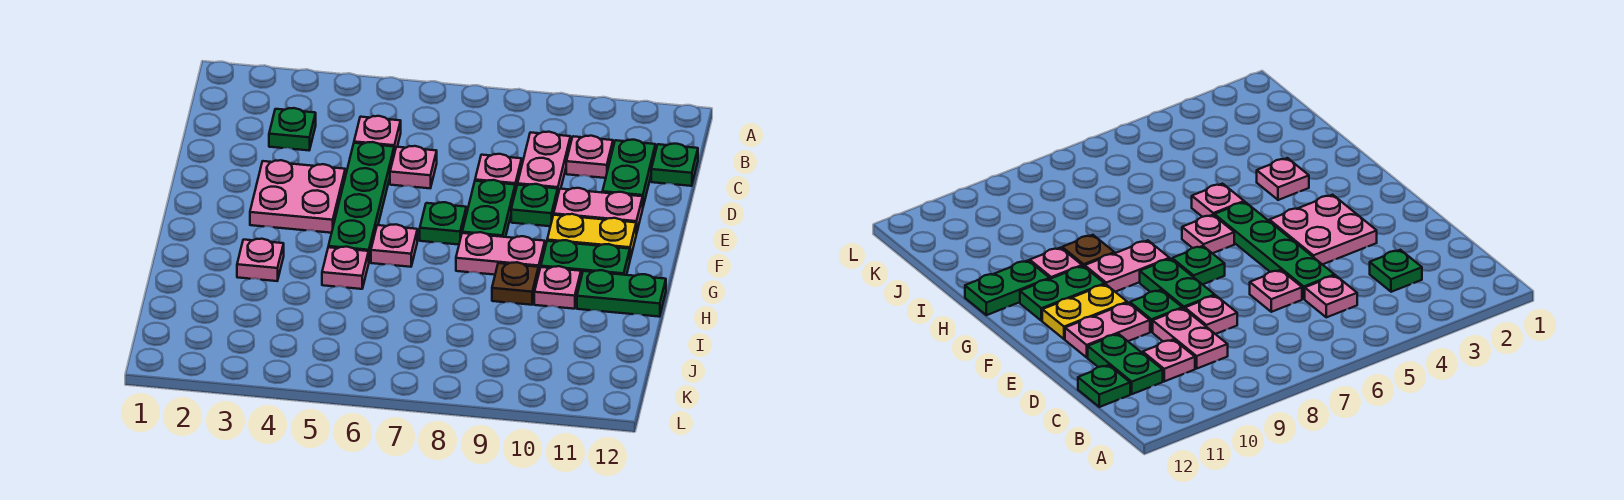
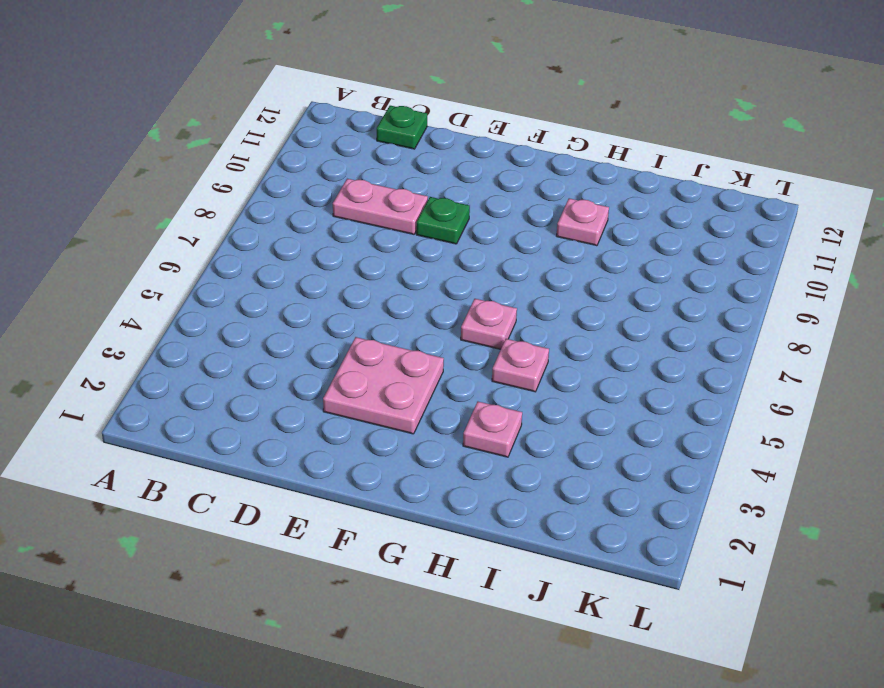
none -> green 1x1 plate [269,108,316,150]
none -> pink 1x1 plate [354,116,401,154]
none -> pink 1x1 plate [566,136,613,178]

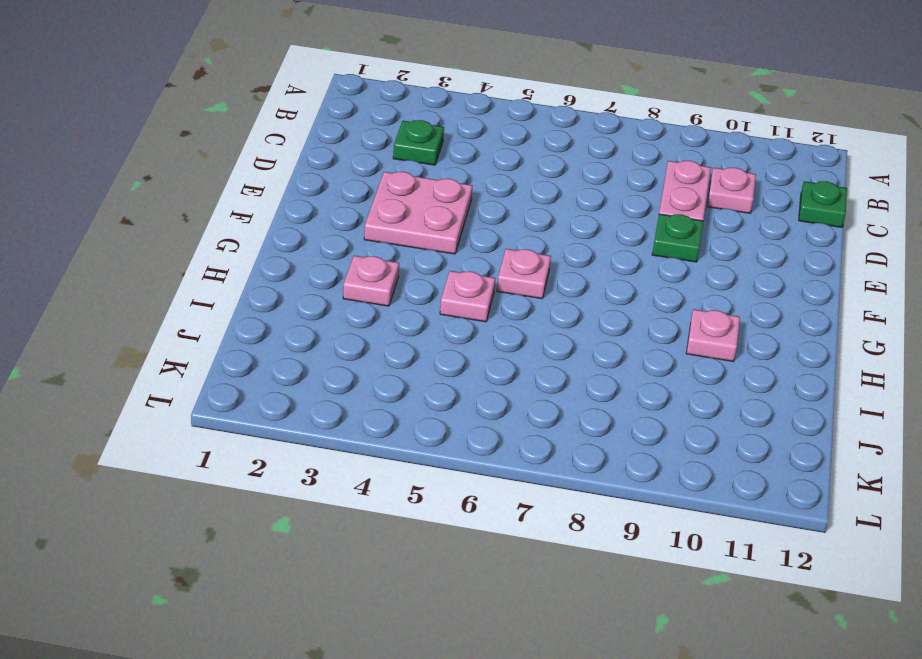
none -> pink 1x1 plate [354,116,401,154]
none -> green 1x2 plate [603,140,655,206]
none -> green 1x4 plate [328,142,394,261]

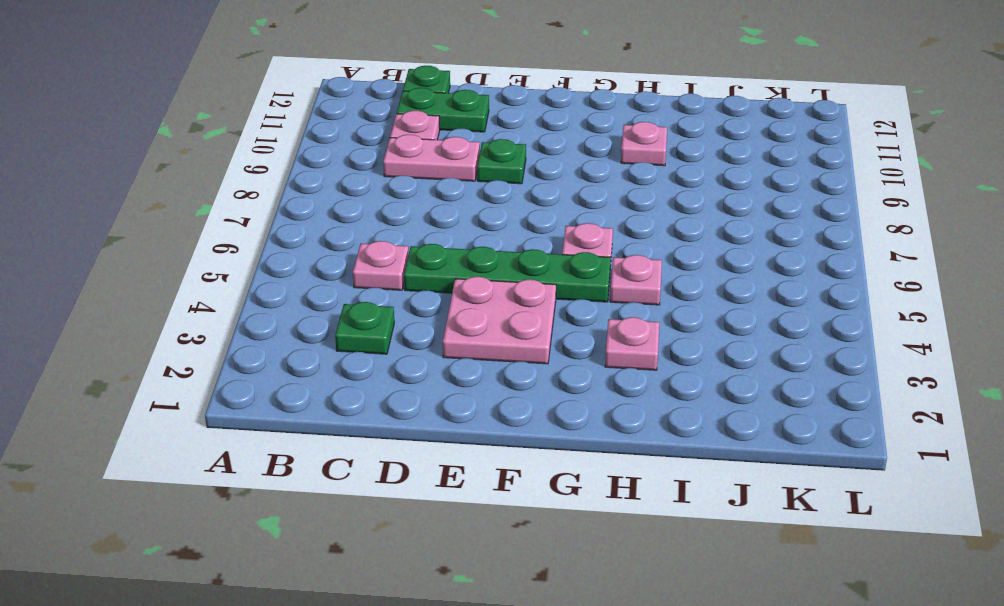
none -> pink 1x1 plate [390,146,437,188]
none -> pink 1x1 plate [475,154,522,192]
none -> green 1x2 plate [462,180,515,237]

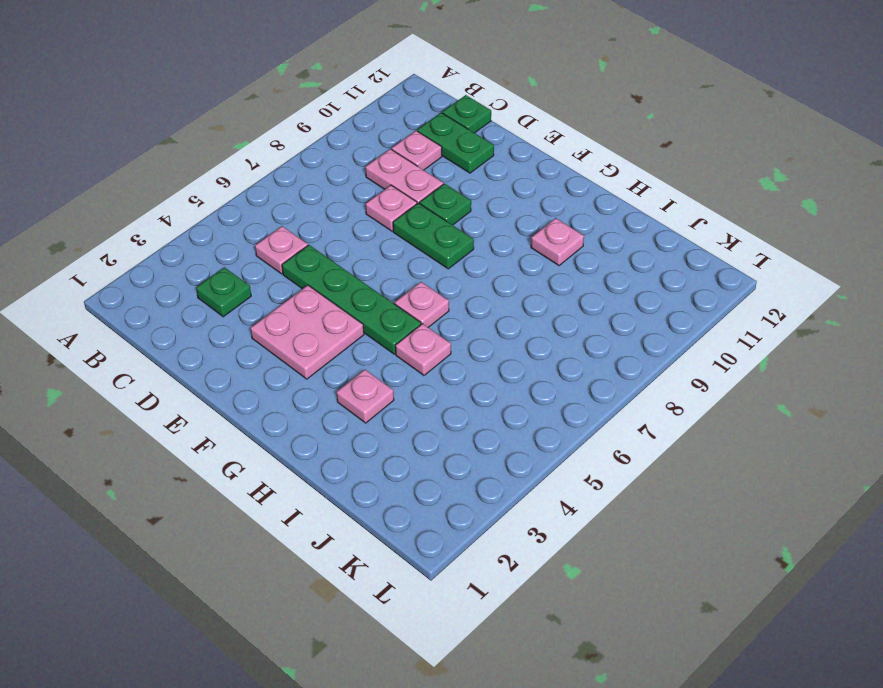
none -> pink 1x1 plate [390,146,437,188]
none -> pink 1x2 plate [554,188,643,234]
none -> green 1x1 plate [420,202,466,245]

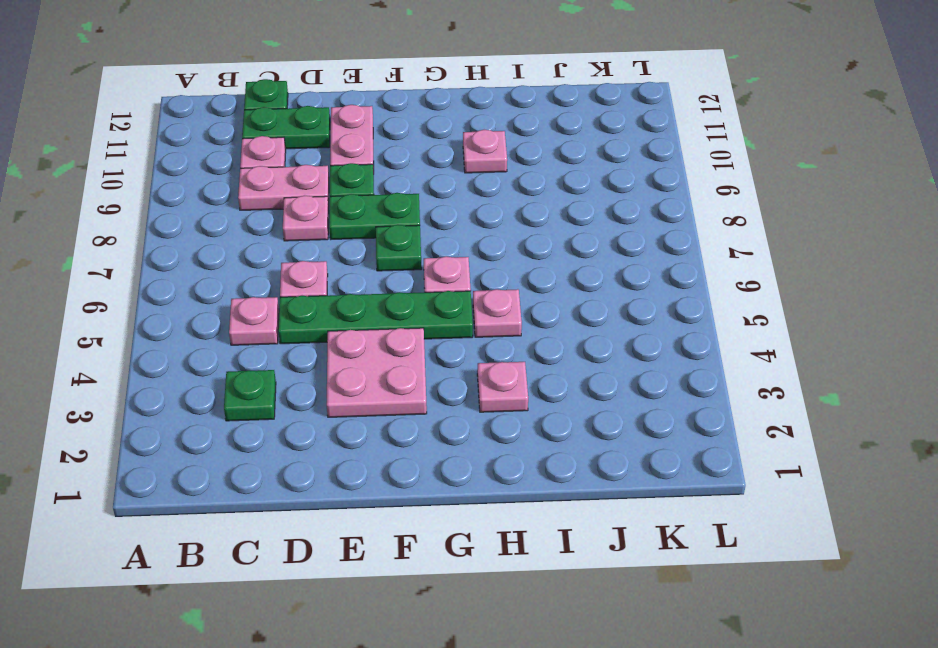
none -> yellow 1x2 plate [547,214,636,259]
none -> pink 1x2 plate [456,232,545,275]
none -> green 1x2 plate [541,240,630,277]

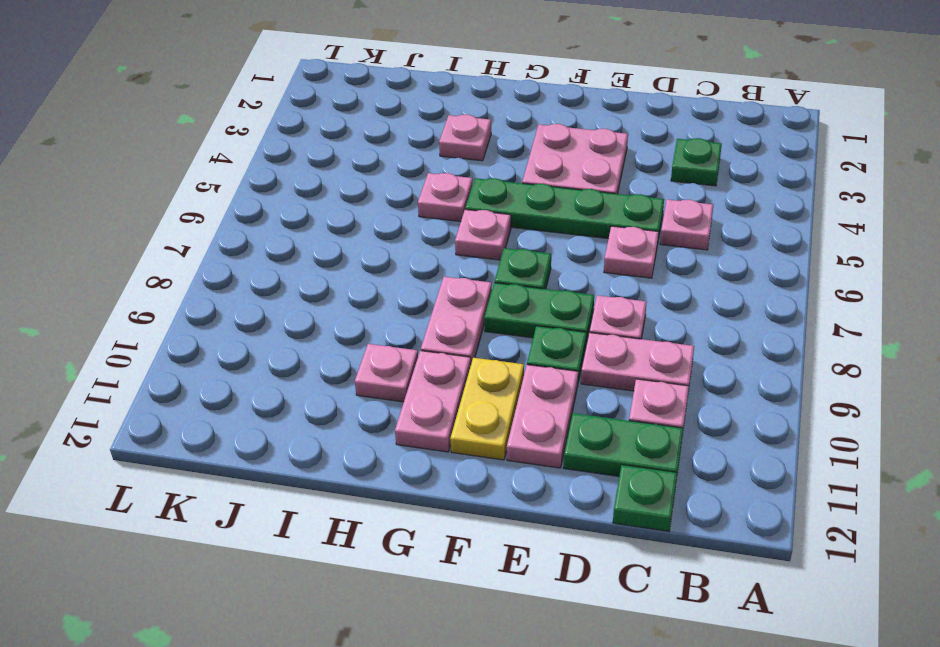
pink 1x2 plate [395,351,471,452] -> green 1x2 plate [541,240,630,277]
none -> brown 1x1 plate [492,262,539,305]
none -> green 1x2 plate [577,270,666,317]

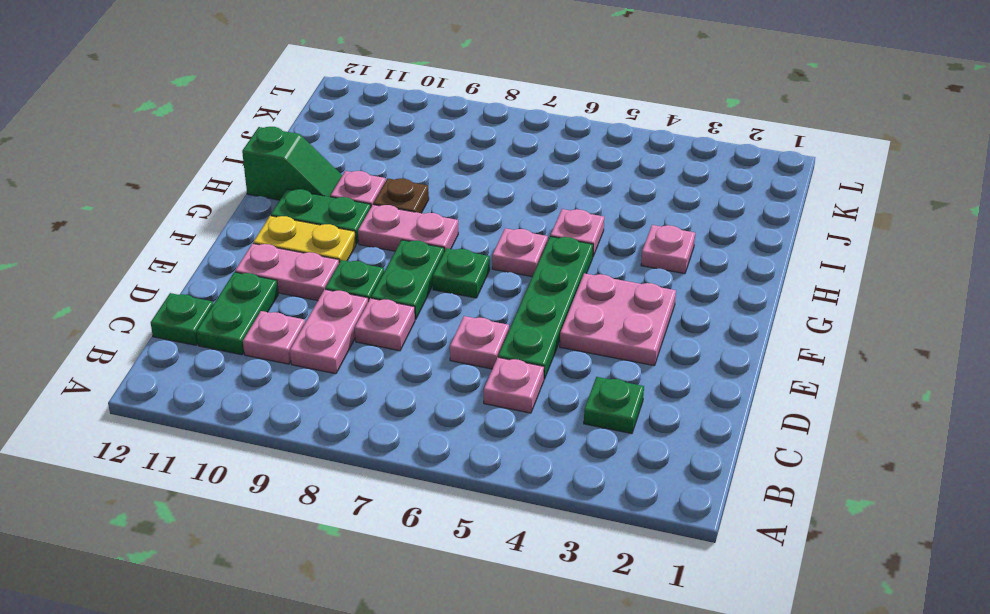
green 1x2 slope [242,127,342,200] -> green 1x2 plate [577,270,666,317]

